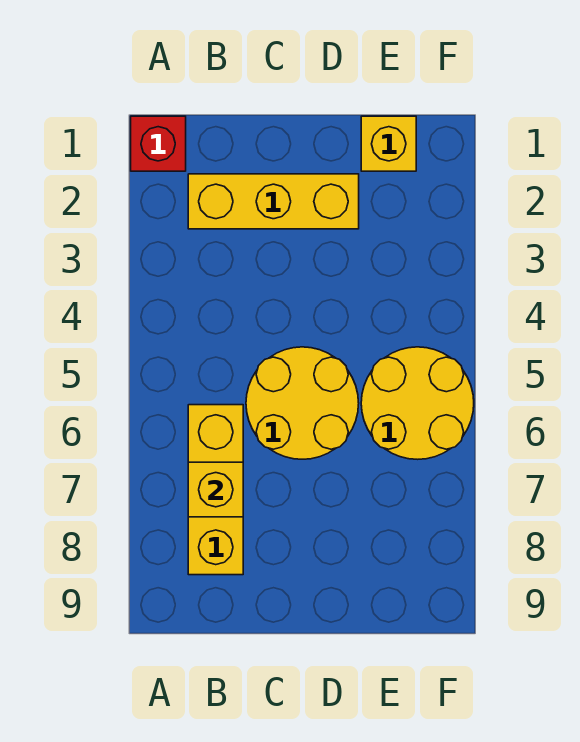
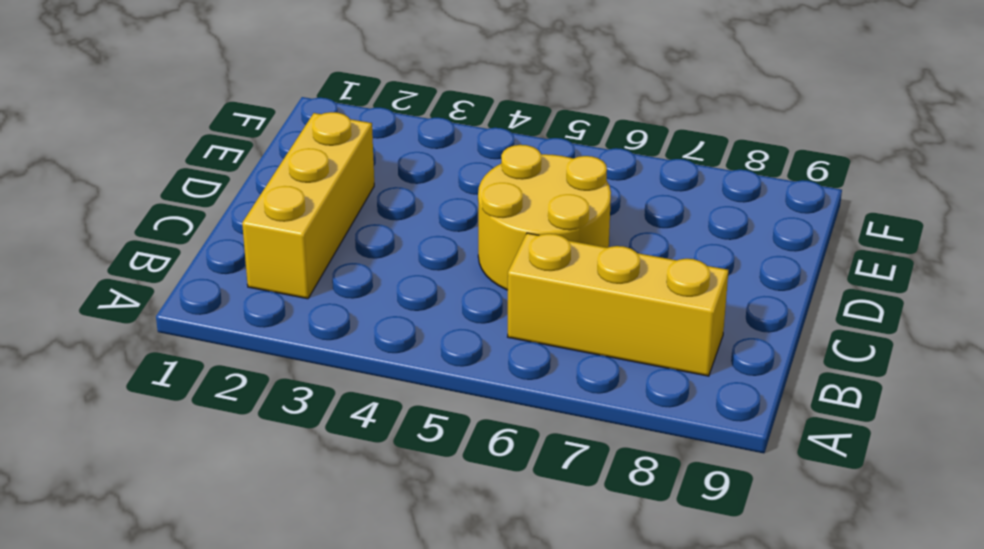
none -> red 1x1 brick [131,116,186,171]
none -> yellow 1x1 brick [361,116,416,171]

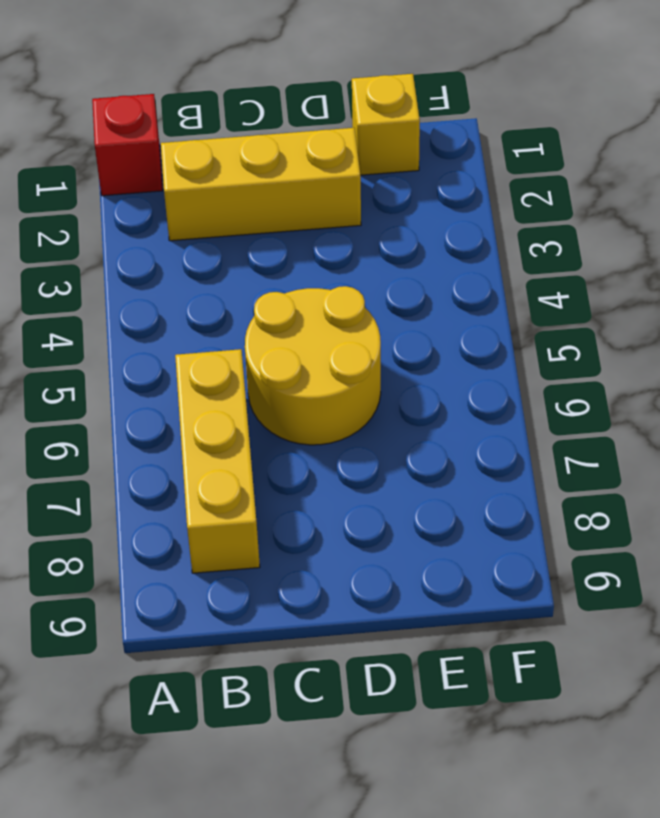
none -> yellow 2x2 round brick [361,347,474,459]
none -> yellow 1x1 brick [188,462,243,517]

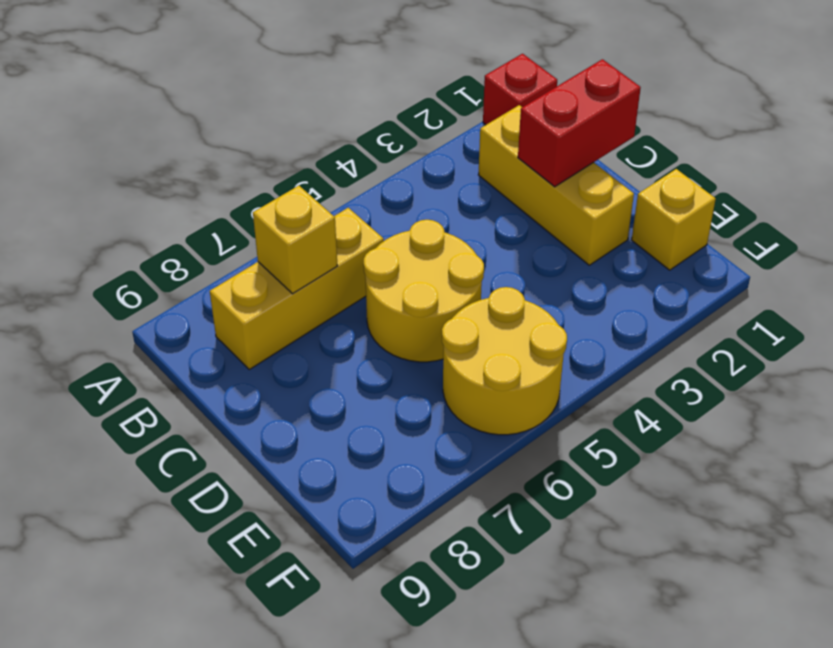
red 1x2 brick [518,59,641,187] -> none

